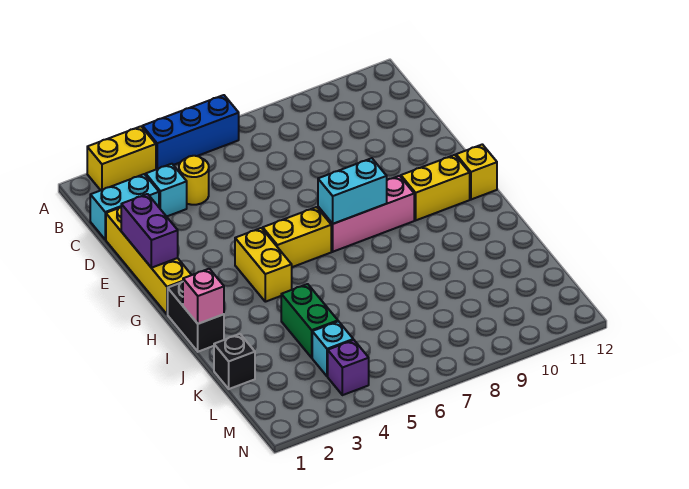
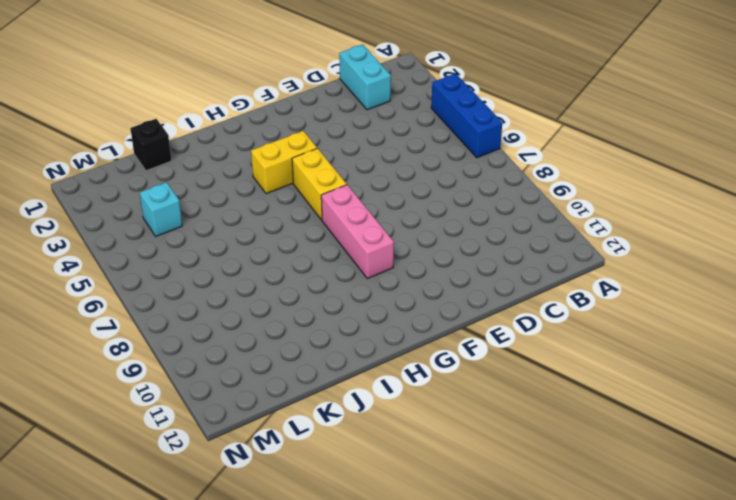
none -> yellow 1x2 brick [87,126,156,190]
none -> cyan 1x1 brick [146,164,187,217]
none -> yellow 1x1 round brick [179,156,209,205]

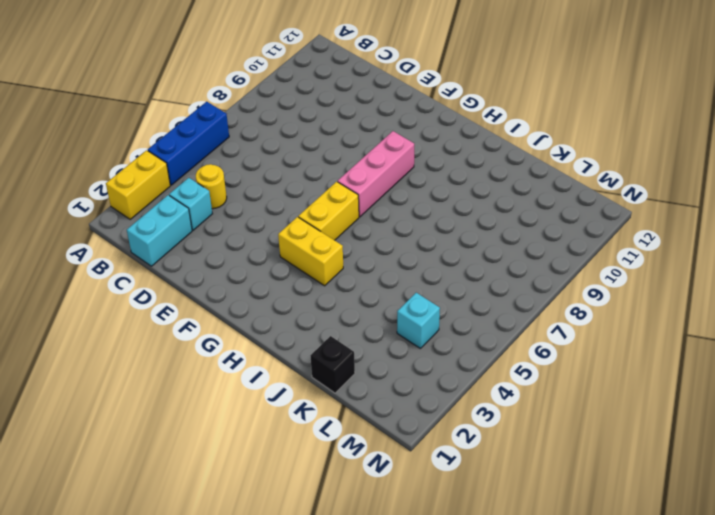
none -> yellow 1x4 brick [106,207,191,314]
none -> yellow 1x2 brick [401,155,470,220]
none -> yellow 1x1 brick [456,144,497,200]

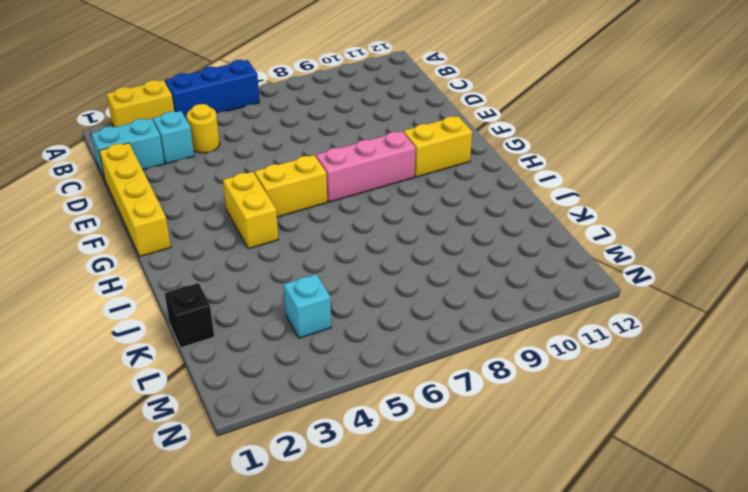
none -> yellow 1x1 brick [456,144,497,200]
none -> black 1x2 brick [168,282,224,352]
none -> green 1x2 brick [281,284,338,358]

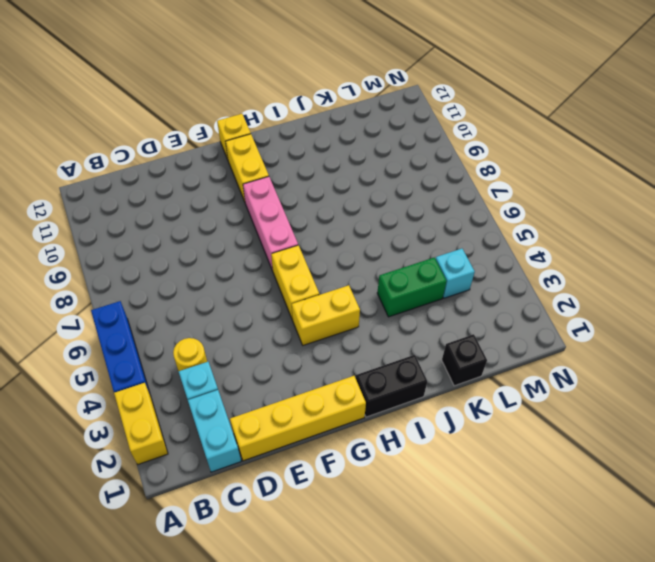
none -> purple 1x1 brick [328,340,369,395]
none -> purple 1x2 brick [121,194,178,268]
none -> cyan 1x2 brick [318,158,387,224]

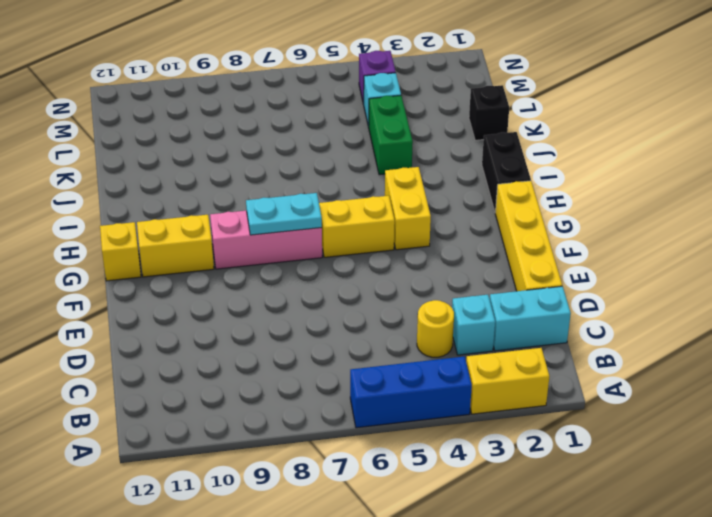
cyan 1x2 plate [246,193,322,235] -> cyan 1x2 brick [318,158,387,224]
none -> purple 1x2 brick [121,194,178,268]
none -> pink 1x1 brick [183,269,224,324]

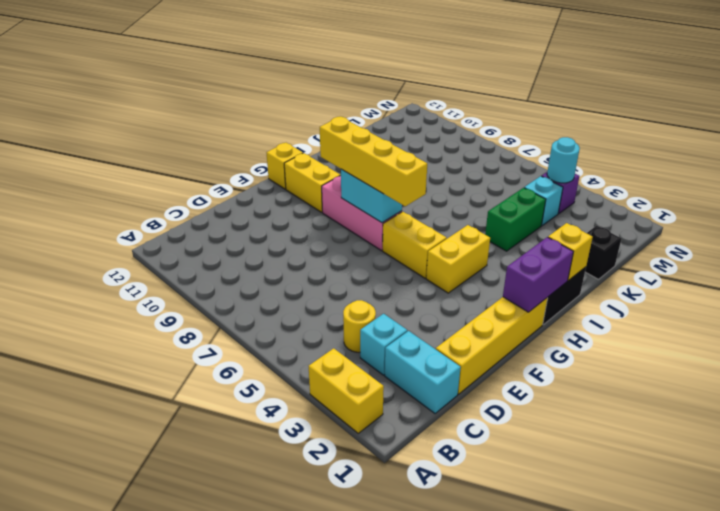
purple 1x2 brick [503,237,573,312] -> purple 1x2 brick moved to [121,194,178,268]
yellow 1x4 brick [320,117,427,206] -> none
yellow 1x1 brick [548,223,593,281] -> pink 1x1 brick [183,269,224,324]
cyan 1x1 round brick [547,137,580,183] -> none
none -> blue 1x3 brick [142,95,239,169]

